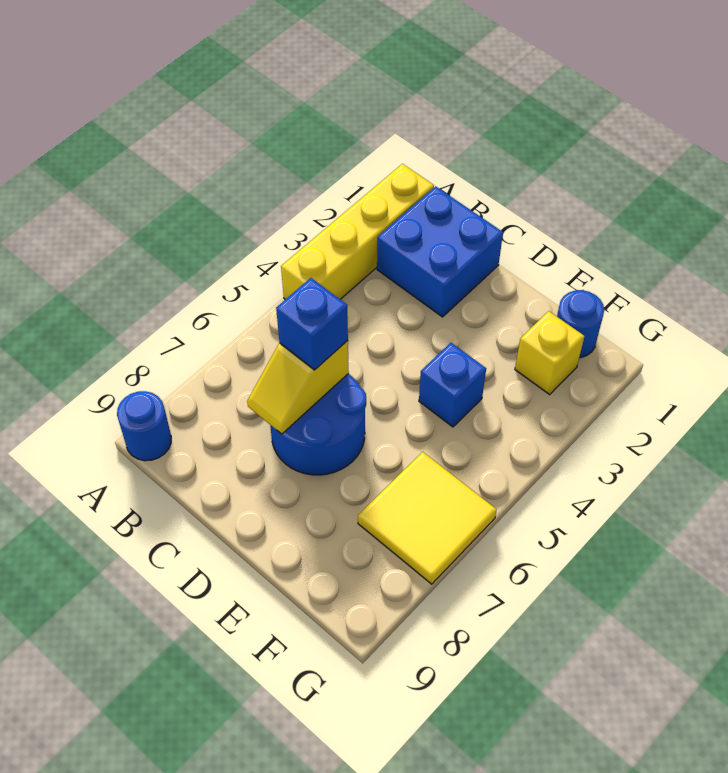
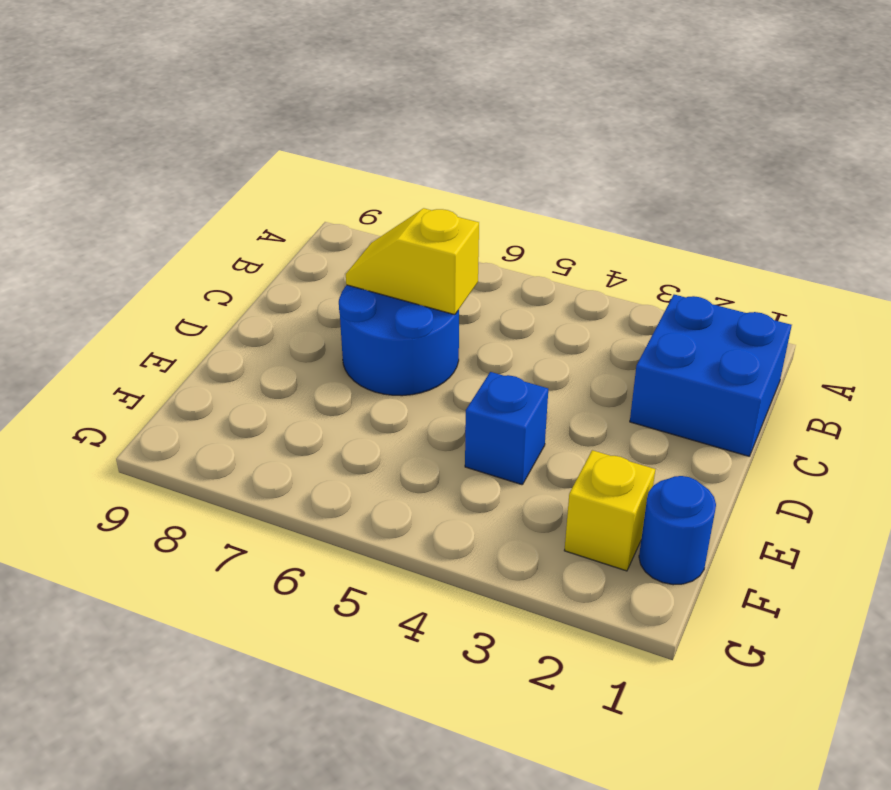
none -> yellow 1x4 brick [281,164,434,299]
none -> blue 1x1 round brick [117,391,171,461]

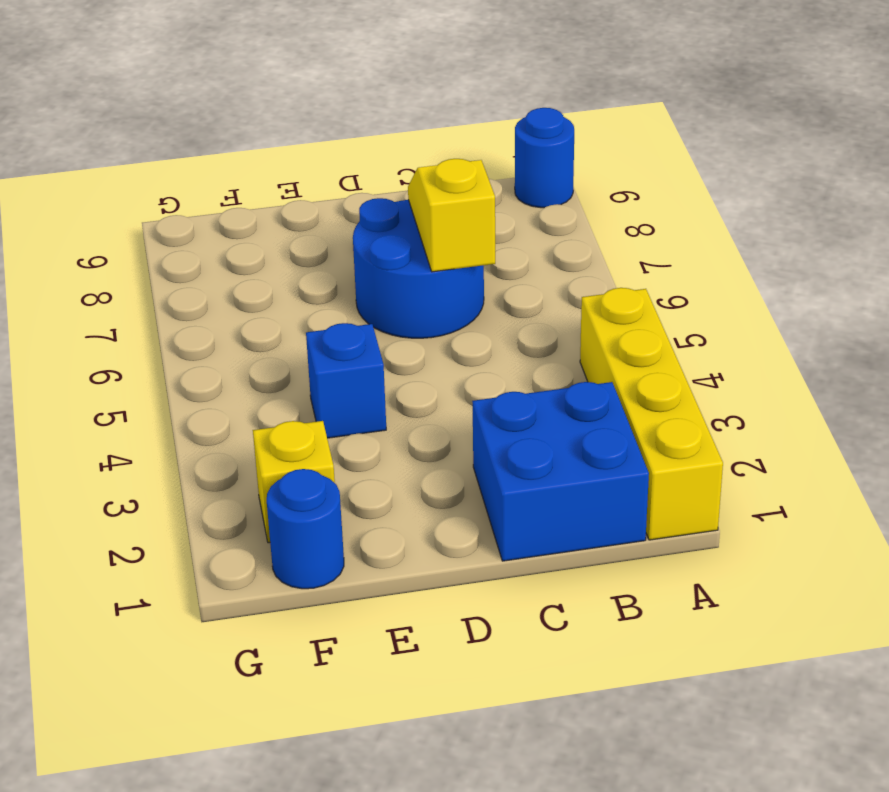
none -> yellow 2x2 tile [358,452,497,584]
none -> blue 1x1 brick [276,278,348,370]

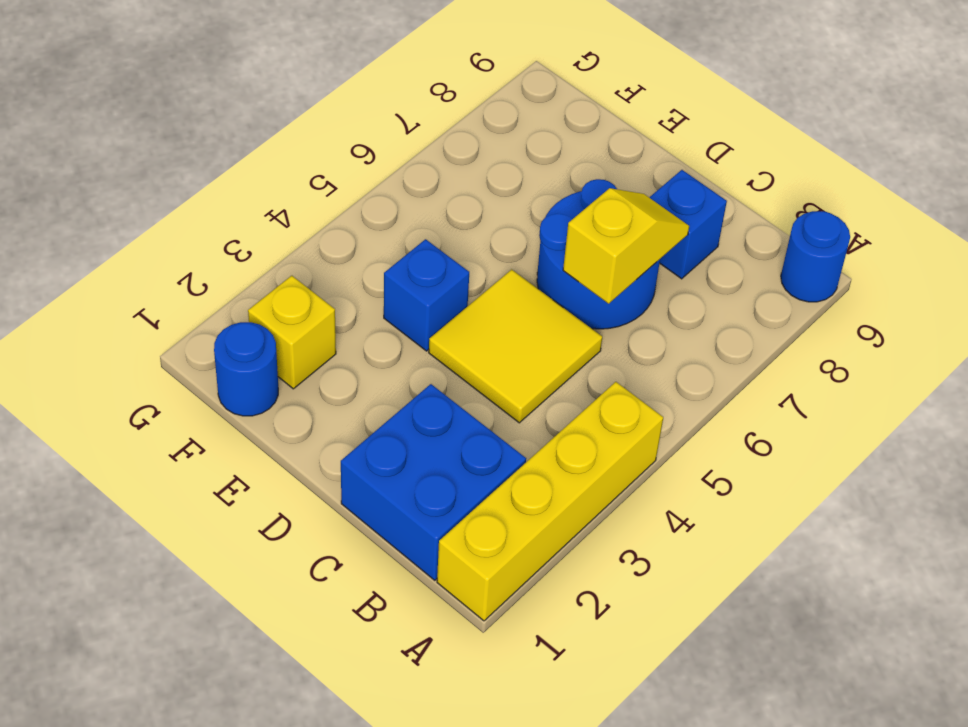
yellow 2x2 tile [429,269,602,423] -> yellow 2x2 tile moved to [358,452,497,584]
blue 1x1 brick [649,170,727,279] -> blue 1x1 brick moved to [276,278,348,370]

